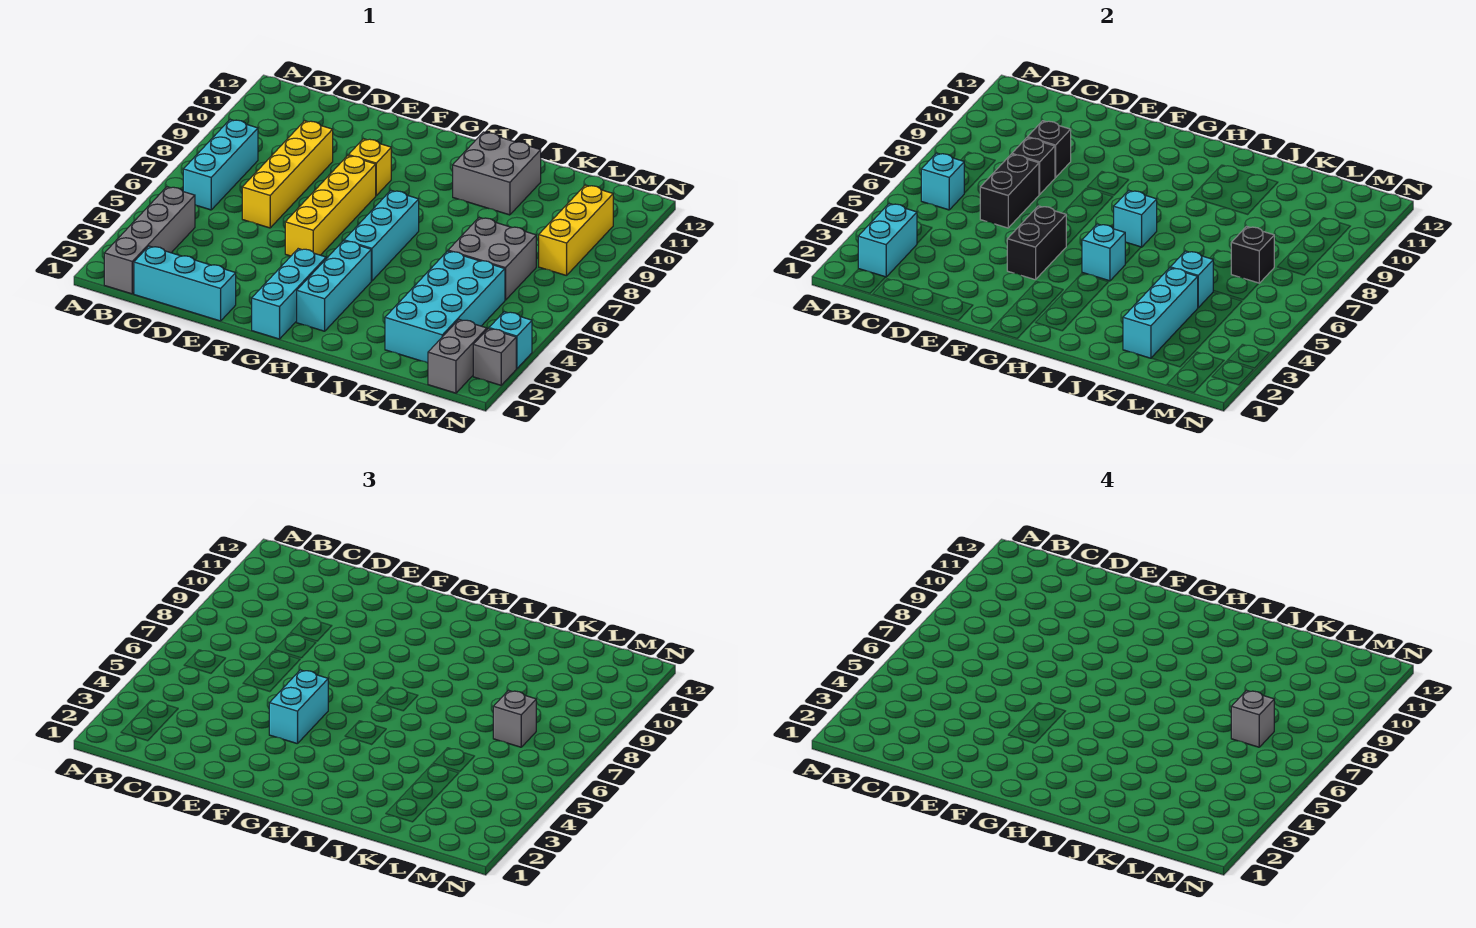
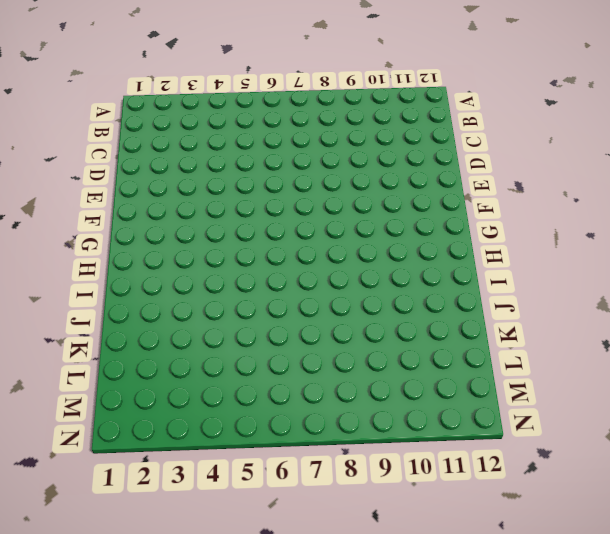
none -> grey 1x4 brick [104,187,195,294]
none -> cyan 1x3 brick [183,119,258,210]
none -> cyan 1x3 brick [134,246,236,321]
none -> yellow 1x4 brick [242,121,333,228]

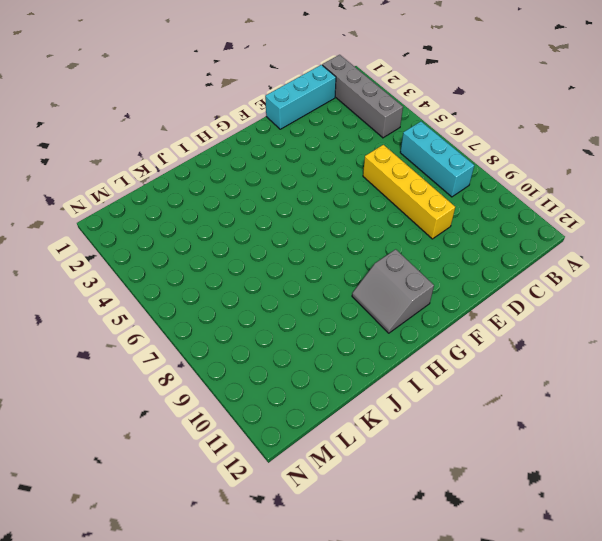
grey 2x2 slope [352,249,434,333] -> none
none -> yellow 1x4 brick [285,156,376,256]
none -> yellow 1x1 brick [348,139,391,195]
none -> cyan 1x3 brick [252,249,326,339]
none -> cyan 1x3 brick [297,241,371,331]

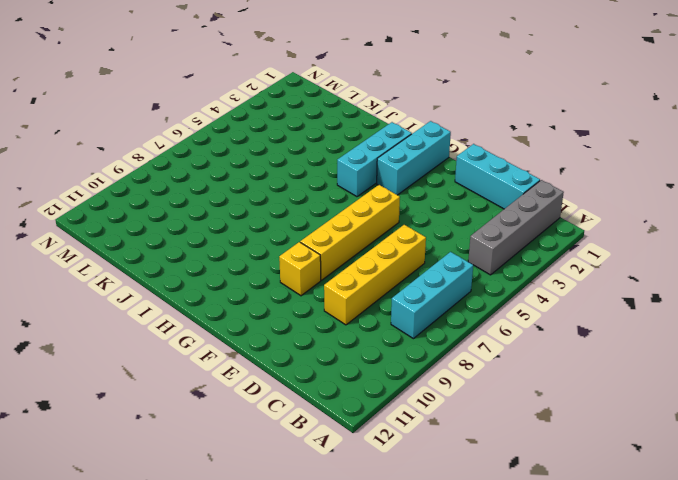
none -> cyan 1x3 brick [344,191,419,281]
none -> grey 2x2 brick [453,132,541,215]
none -> cyan 2x4 brick [385,251,505,363]
none -> grey 2x2 brick [448,217,536,300]

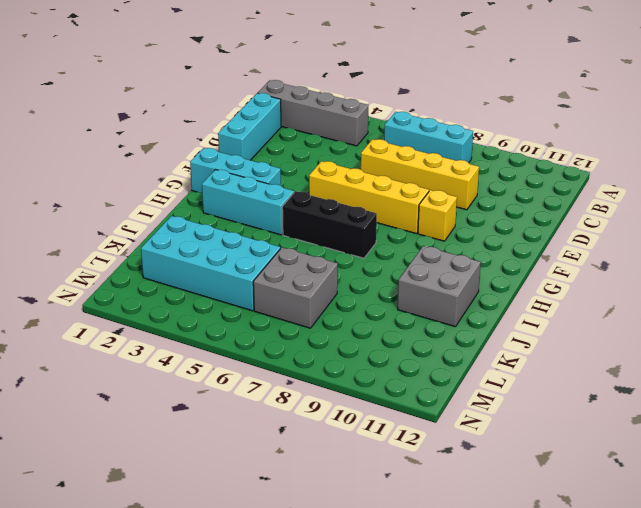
black 1x3 brick [282,191,377,258] -> cyan 1x3 brick [344,191,419,281]
none -> grey 1x2 brick [428,320,487,393]
none -> yellow 1x3 brick [539,185,613,276]
none -> grey 1x1 brick [473,328,516,385]
none -> cyan 1x1 brick [489,312,532,369]

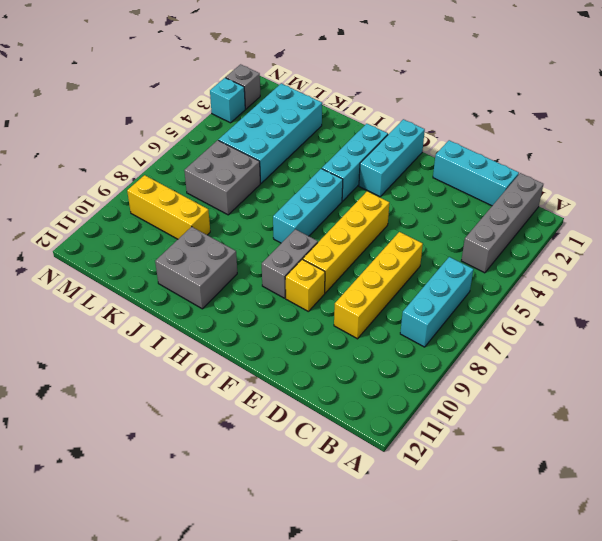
grey 1x2 brick [262,229,318,298] -> grey 1x2 brick moved to [428,320,487,393]
yellow 1x3 brick [127,175,210,239] -> yellow 1x3 brick turned to [539,185,613,276]
none -> cyan 1x2 brick [858,203,917,277]
none -> cyan 1x1 brick [921,153,964,210]
none -> black 1x2 brick [980,154,1039,228]
none -> black 1x1 brick [1012,137,1055,194]

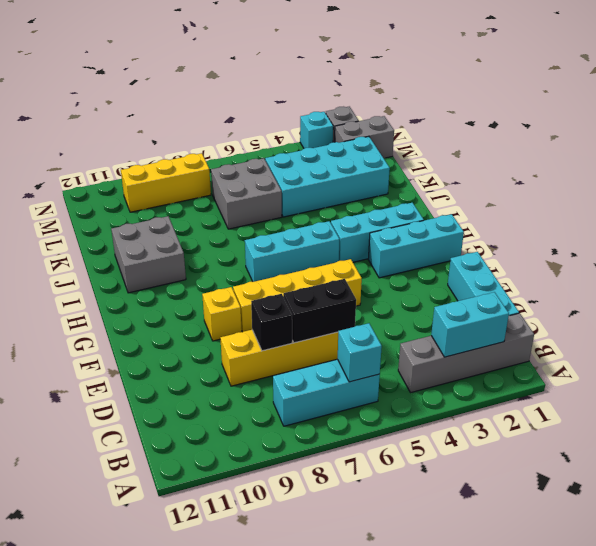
none -> black 1x1 brick [1028,121,1071,178]
none -> black 1x2 brick [1007,206,1066,280]
none -> cyan 1x1 brick [1082,224,1125,281]
none -> cyan 1x1 brick [1114,191,1157,247]

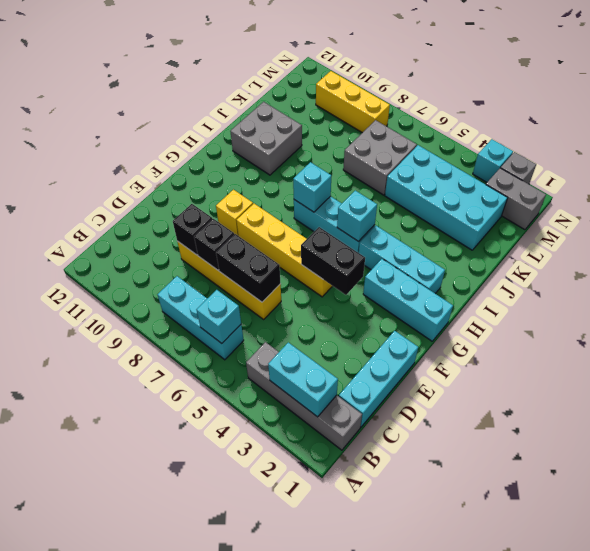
none -> cyan 1x3 brick [1123,268,1198,358]
none -> cyan 1x1 brick [1170,251,1213,307]
none -> black 1x1 brick [1231,226,1274,283]
none -> cyan 1x2 brick [269,670,328,744]

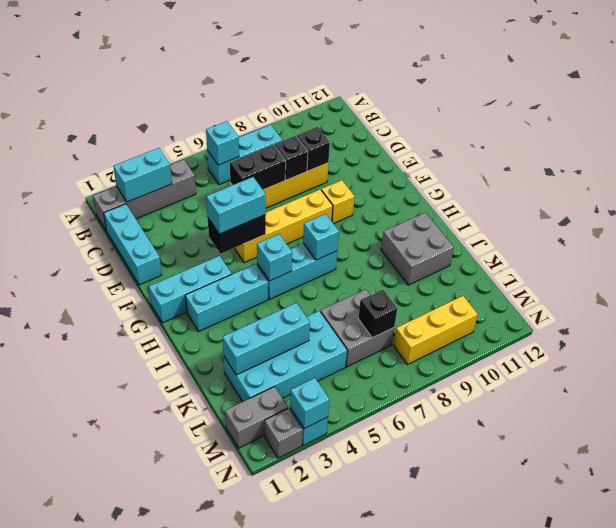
cyan 1x1 brick [290,378,330,429] -> cyan 1x1 brick moved to [1170,251,1213,307]
none -> grey 1x1 brick [493,690,536,747]
none -> grey 1x1 brick [1231,690,1274,747]

